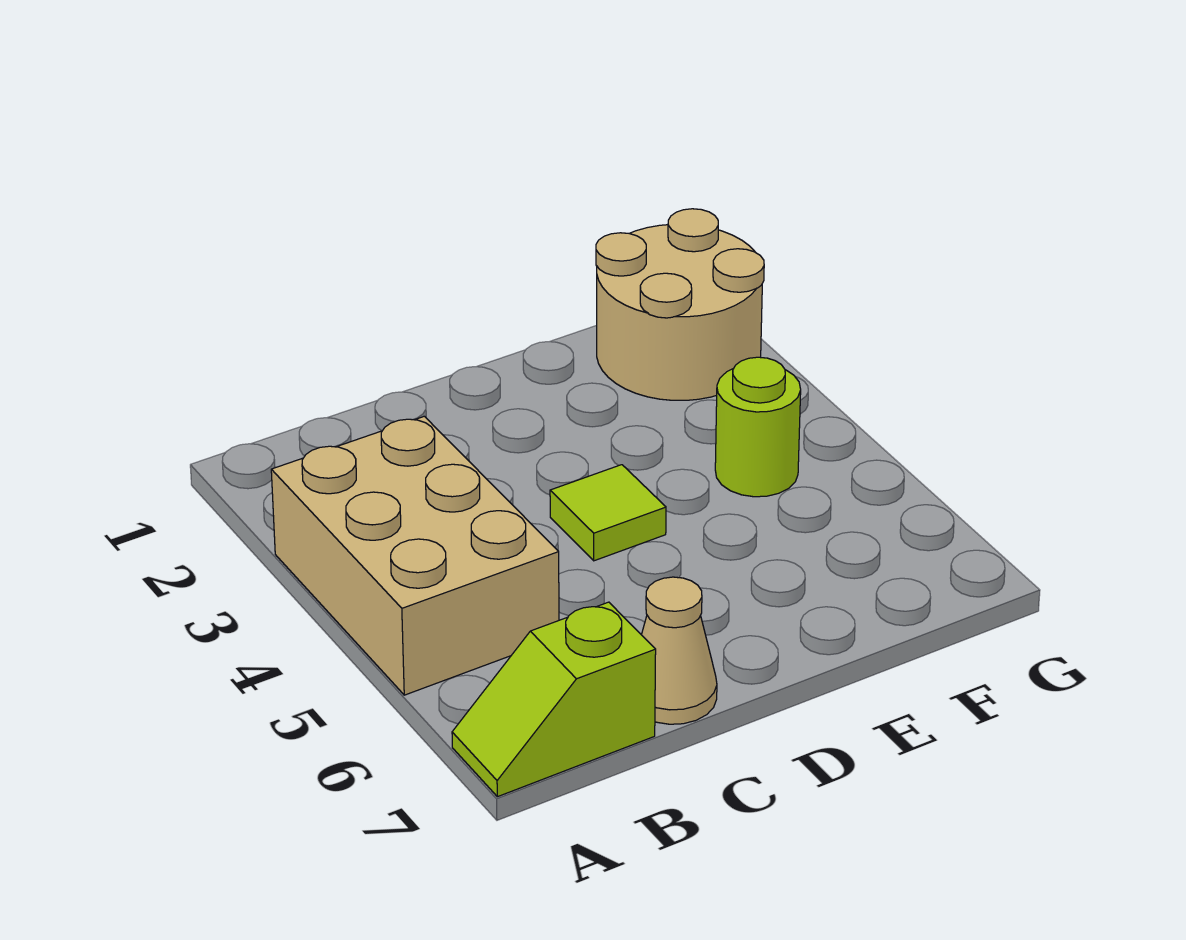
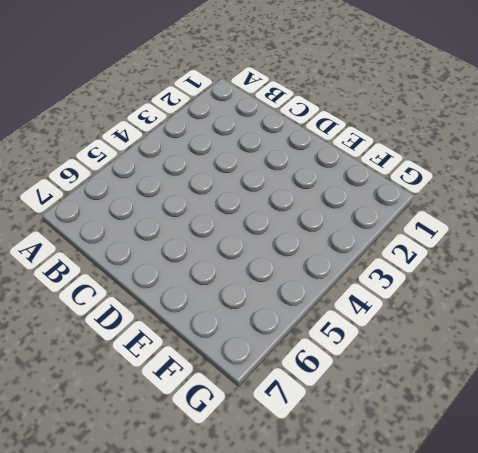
none -> tan 2x3 brick [271,416,559,695]
none -> lime 1x2 slope [452,602,656,797]

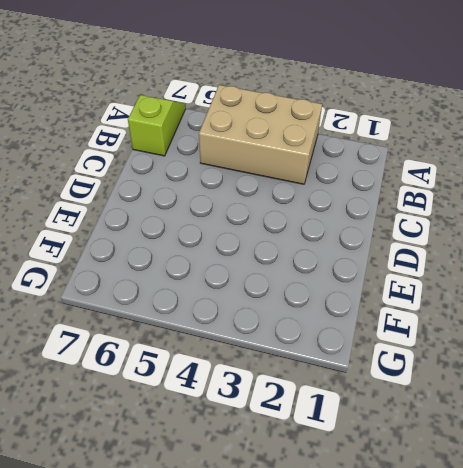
none -> tan 1x1 cone [642,577,717,724]
none -> lime 1x1 tile [550,465,666,561]

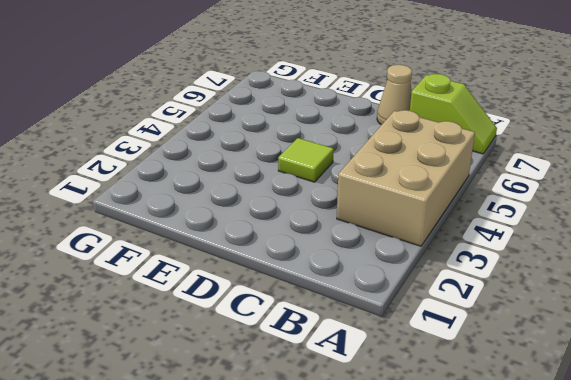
none -> tan 2x2 round brick [596,209,764,400]
none -> lime 1x1 round brick [715,357,801,497]

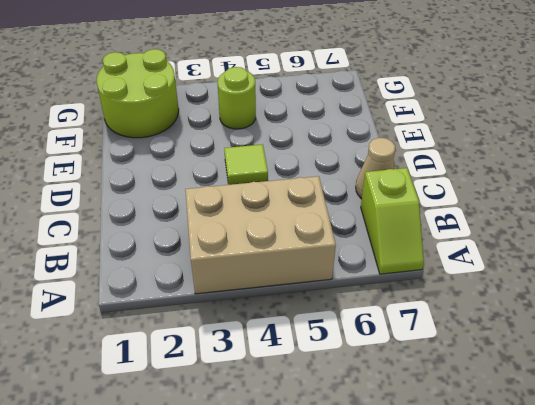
lime 2x2 round brick [97,49,179,138] -> tan 2x2 round brick [596,209,764,400]

